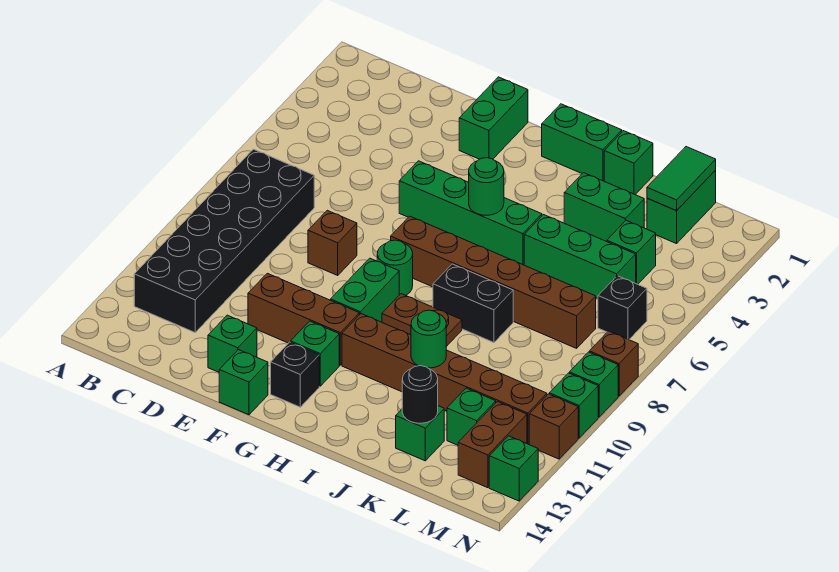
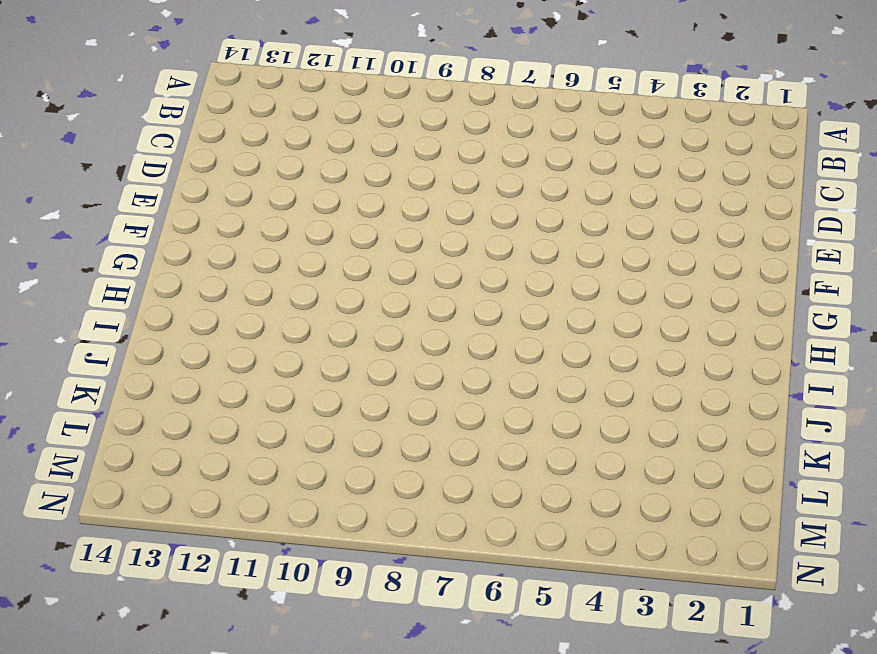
none -> black 2x6 brick [134,149,314,332]
none -> brown 1x1 brick [308,210,357,275]
none -> brown 1x3 brick [248,273,359,365]
none -> green 1x1 brick [208,315,257,372]

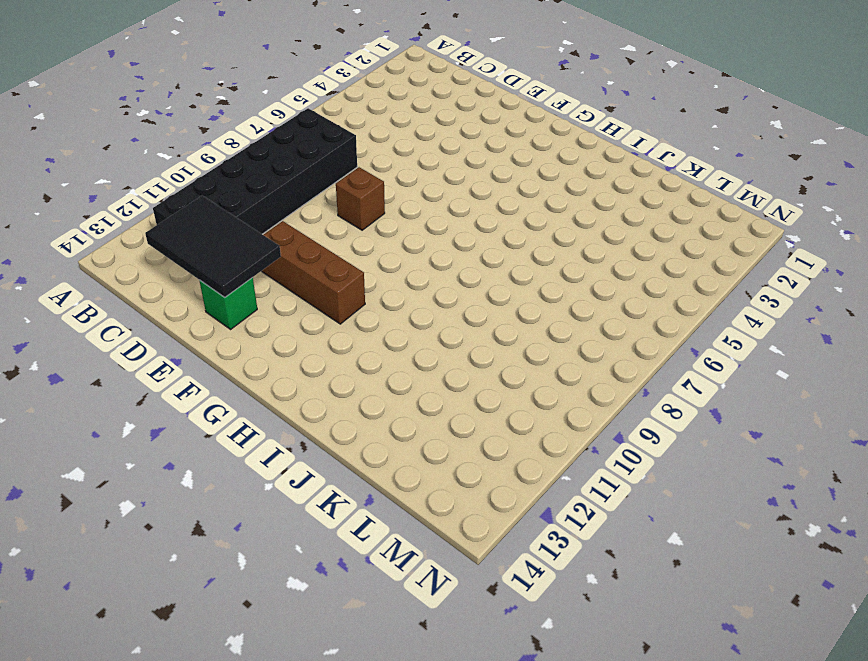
black 2x3 tile [145,196,281,297] -> none
none -> green 1x2 brick [459,77,528,159]
none -> green 1x4 brick [399,161,542,265]
none -> green 1x1 brick [219,350,268,415]
none -> brown 1x6 brick [391,216,596,348]

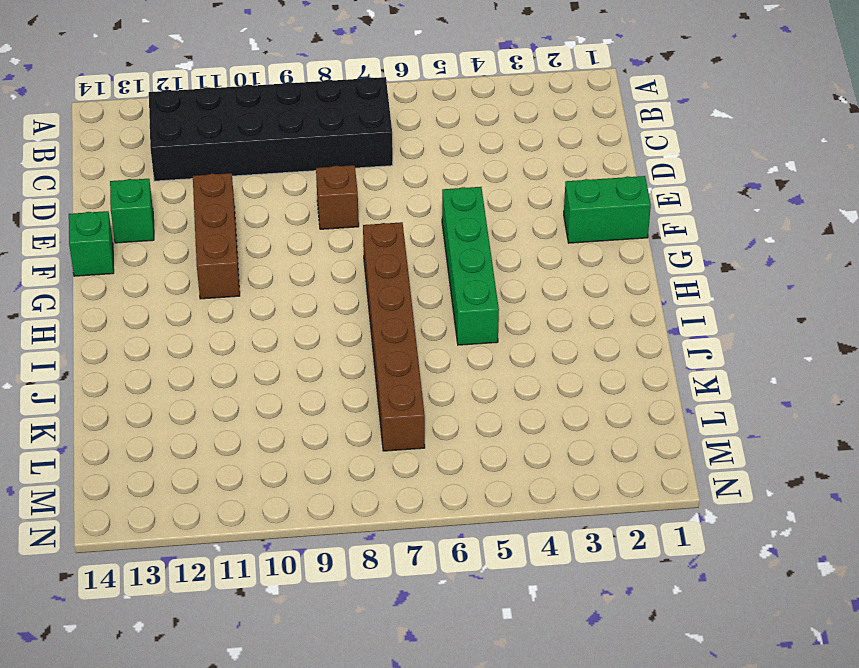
none -> green 1x1 round brick [377,240,413,295]
none -> green 1x2 brick [331,258,399,322]
none -> green 1x1 brick [291,321,339,386]
none -> black 1x1 brick [271,342,319,407]

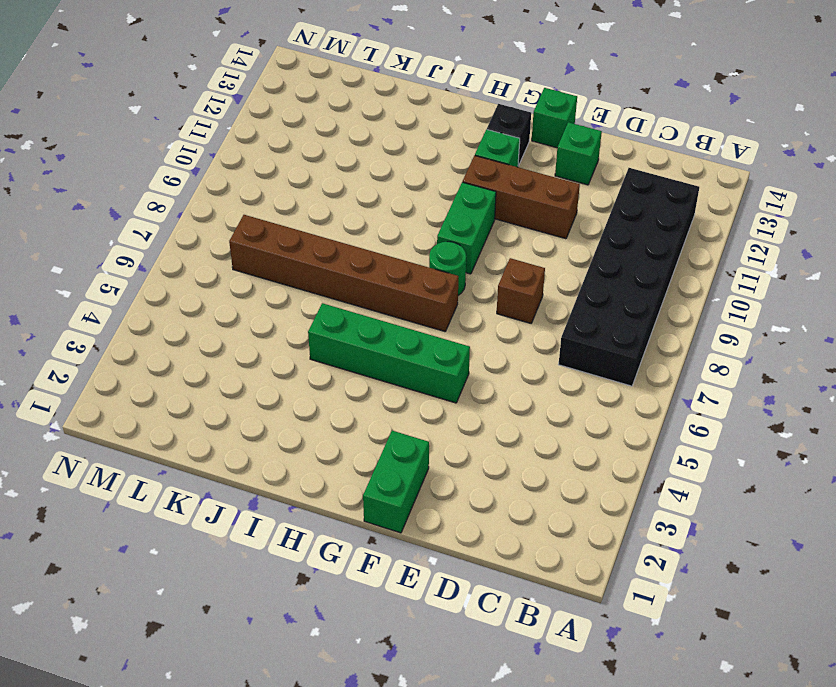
none -> green 1x2 brick [542,104,622,181]
none -> brown 1x2 plate [382,294,462,347]
none -> brown 1x6 brick [342,314,547,444]
none -> black 1x2 brick [433,264,513,342]

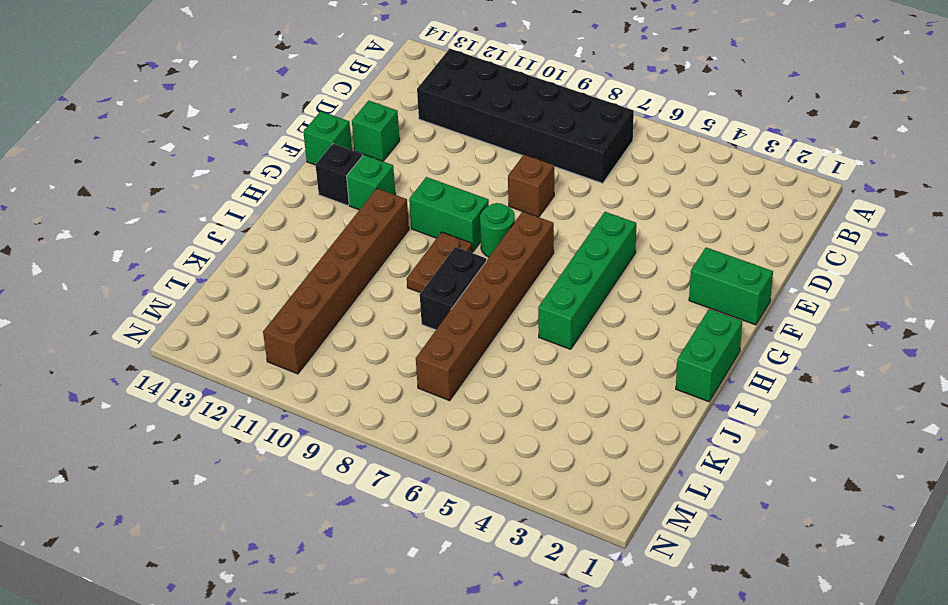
none -> brown 1x3 brick [248,273,359,365]
none -> green 1x1 brick [604,131,653,195]
none -> green 1x2 brick [564,173,644,242]
none -> green 1x3 brick [524,215,636,298]

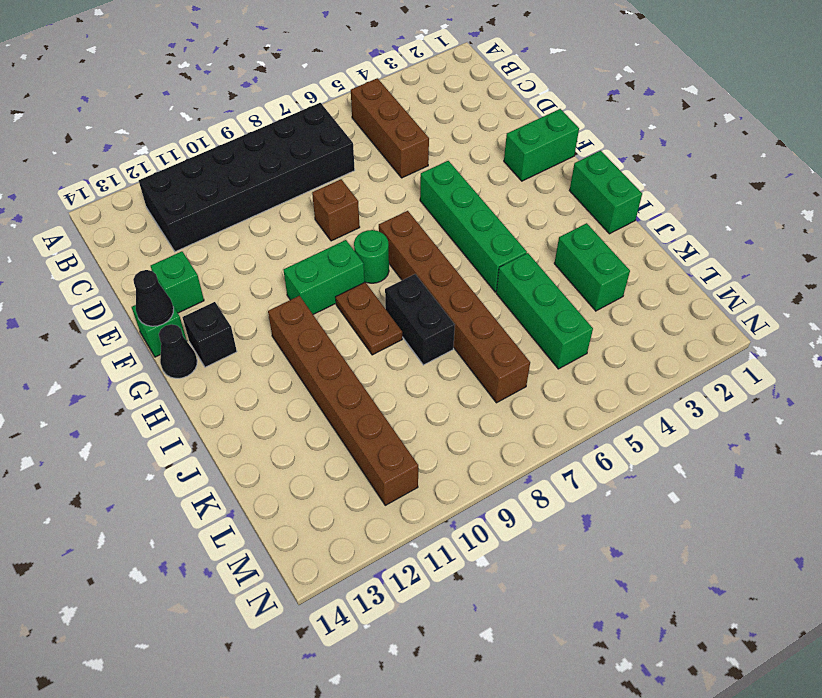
brown 1x3 brick [351,78,429,178] -> brown 1x3 brick moved to [248,273,359,365]
black 1x1 cone [133,270,174,326] -> none
black 1x1 cone [159,324,197,378] -> none
none -> green 1x1 brick [291,321,339,386]
none -> green 1x1 brick [604,131,653,195]
none -> green 1x1 brick [396,406,444,461]
none -> green 1x2 brick [647,170,716,244]

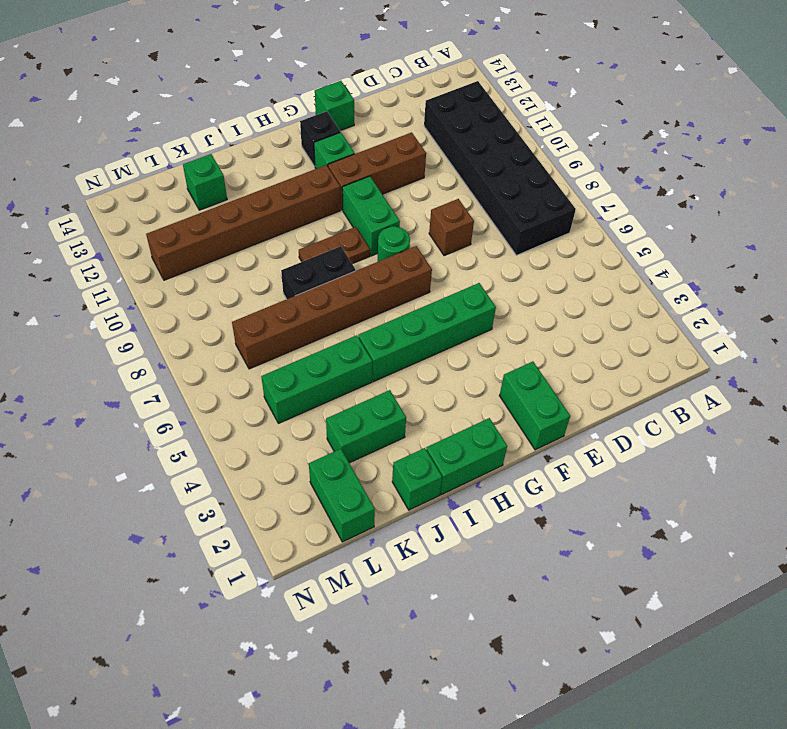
none -> green 1x1 brick [208,315,257,372]
none -> green 1x1 brick [607,221,656,284]
none -> green 1x1 brick [447,388,496,445]
none -> black 1x1 brick [598,276,647,340]

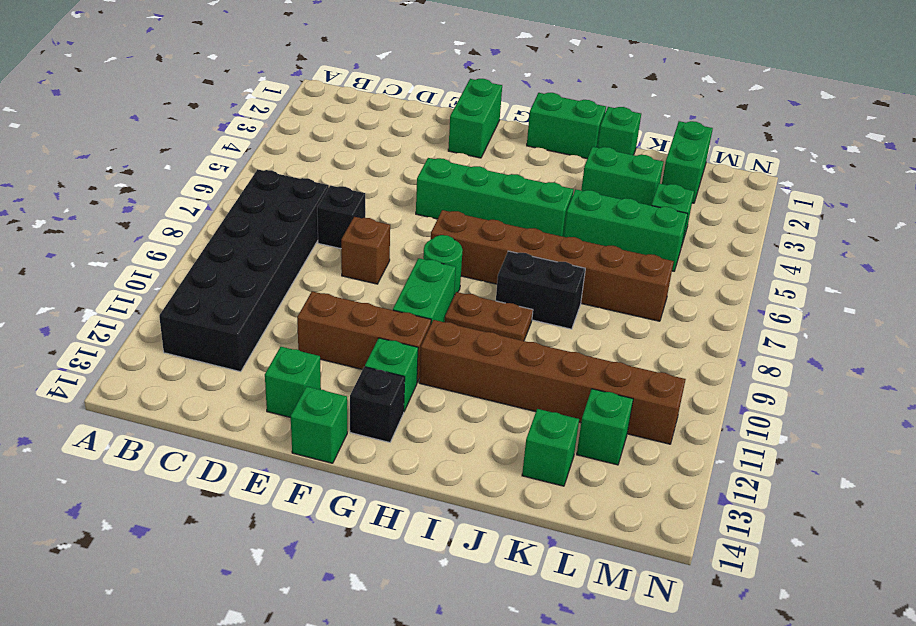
black 1x1 brick [317,186,365,249] -> black 1x1 brick moved to [598,276,647,340]
none -> brown 1x2 brick [458,402,527,488]
none -> brown 1x1 brick [589,331,638,396]
none -> green 1x1 brick [569,352,618,417]
none -> green 1x1 brick [549,373,598,438]

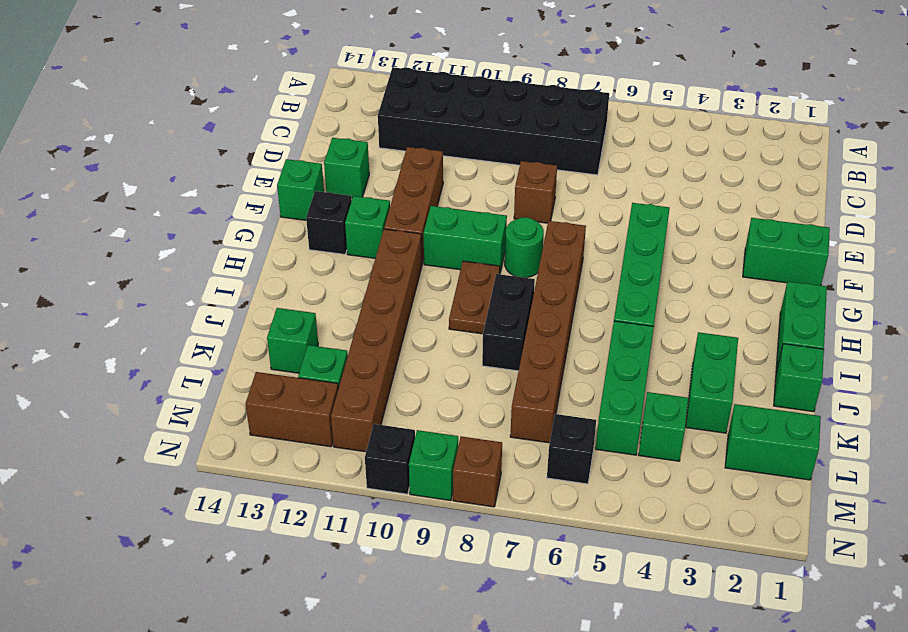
black 1x1 brick [365,424,415,494] -> green 1x1 brick [549,373,598,438]
none -> brown 1x1 brick [529,394,578,459]
none -> green 1x1 brick [489,436,538,501]
none -> green 1x1 round brick [469,158,504,215]
none -> green 1x1 round brick [411,310,446,368]

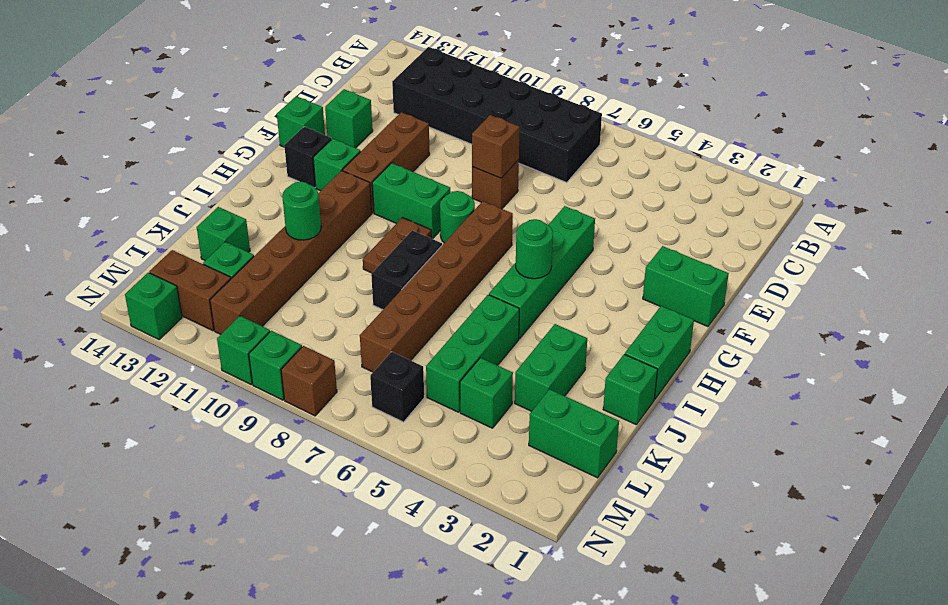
brown 1x1 brick [472,115,520,178] -> brown 1x1 brick moved to [529,394,578,459]
none -> black 1x1 round brick [402,366,438,423]
none -> green 1x2 tile [647,147,716,211]

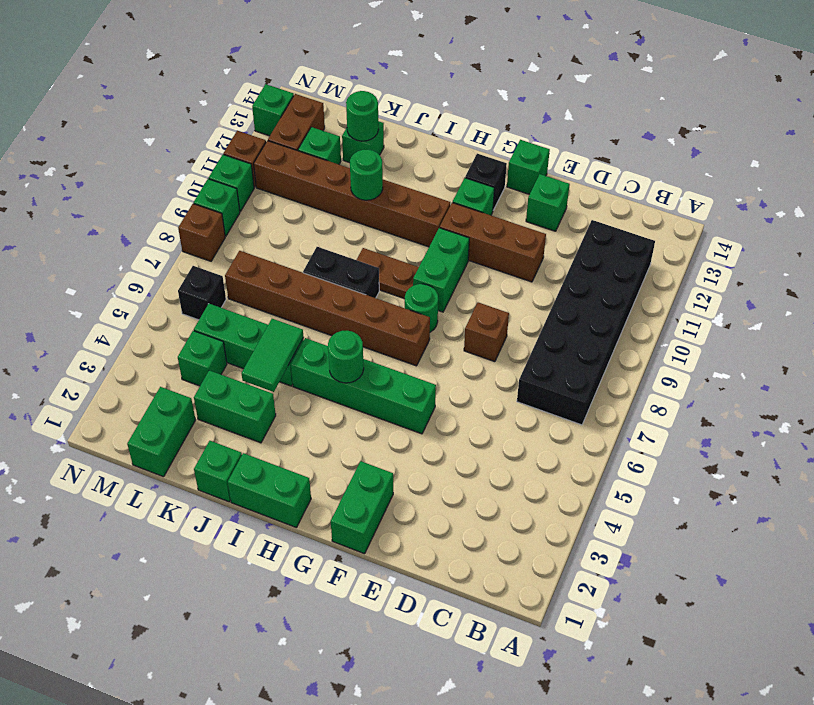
green 1x2 tile [242,319,303,392] -> green 1x2 tile moved to [647,147,716,211]
green 1x1 round brick [346,91,379,141] -> black 1x1 round brick [402,366,438,423]

